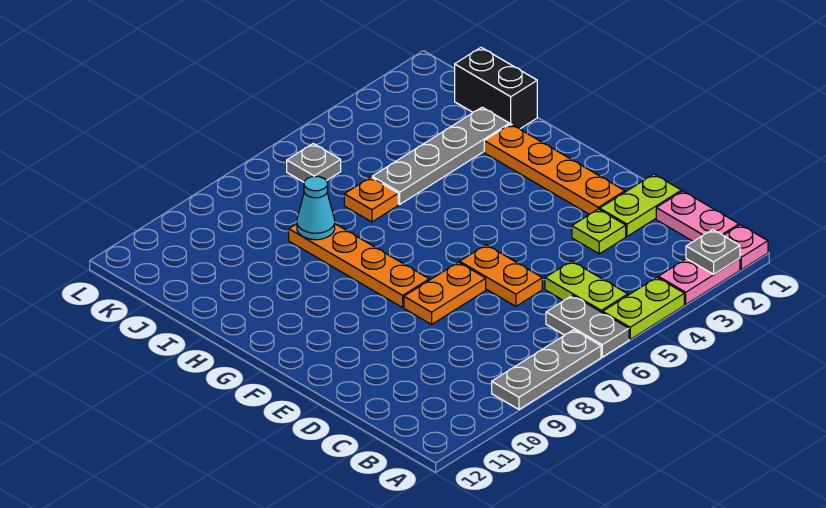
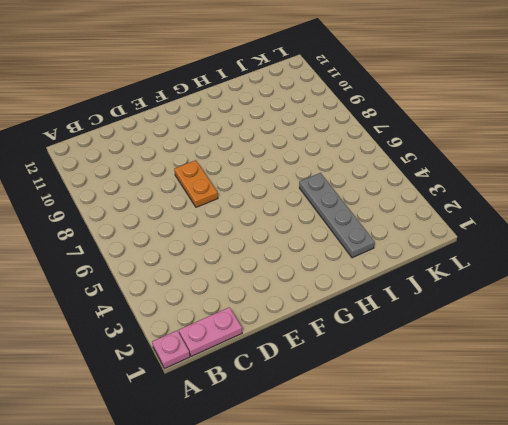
none -> pink 1x2 plate [658,258,740,304]
none -> lime 1x2 plate [603,277,684,339]
none -> grey 1x2 plate [546,295,629,357]

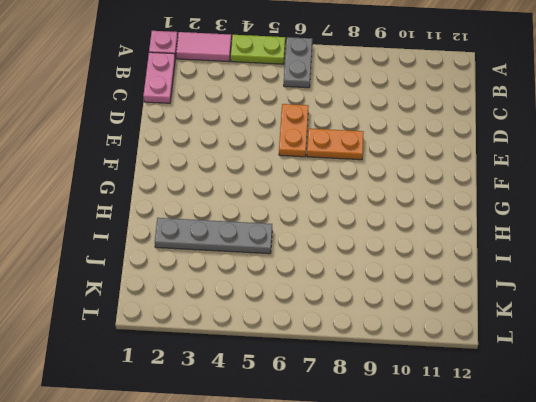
pink 1x2 tile [176,32,231,62] -> pink 1x2 plate [658,258,740,304]
none -> grey 1x3 plate [492,330,601,409]
none -> lime 1x2 plate [545,261,628,313]
none -> lime 1x2 plate [600,174,681,236]

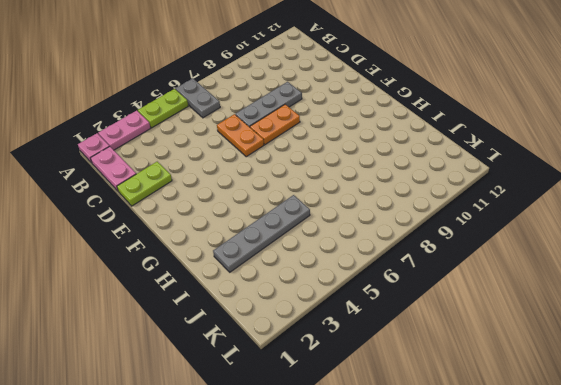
grey 1x3 plate [235,82,302,127] -> grey 1x3 plate moved to [492,330,601,409]
none -> lime 1x2 plate [545,261,628,313]
none -> lime 1x1 plate [572,209,626,254]
none -> orange 1x4 plate [484,124,625,214]

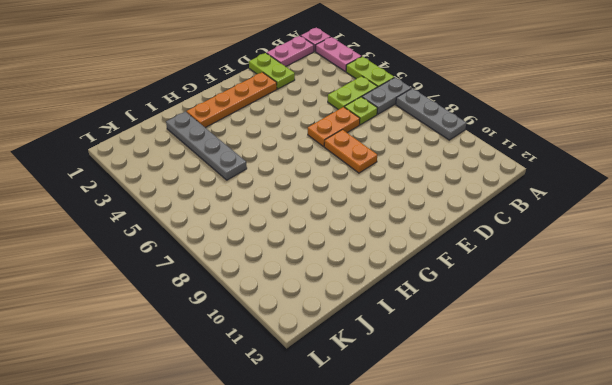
lime 1x1 plate [345,97,378,125] -> lime 1x1 plate moved to [572,209,626,254]
none -> orange 1x4 plate [289,224,429,308]
none -> black 1x2 brick [455,48,537,129]
none -> orange 1x1 plate [344,177,398,222]

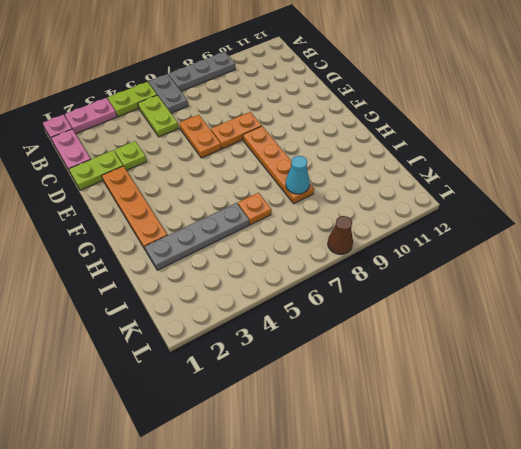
brown 1x1 cone [328,216,353,254] -> none
none -> black 1x2 brick [455,48,537,129]
none -> grey 1x1 plate [287,144,341,182]
none -> grey 1x1 plate [686,230,740,274]

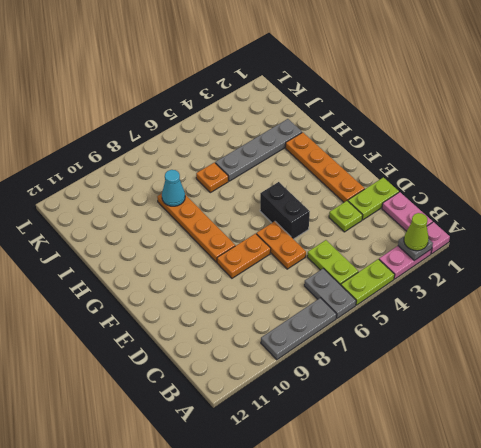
lime 1x1 cone [404,213,429,251] -> none
black 1x2 brick [260,182,310,239] -> black 1x2 brick moved to [455,48,537,129]
none -> grey 1x1 plate [287,144,341,182]

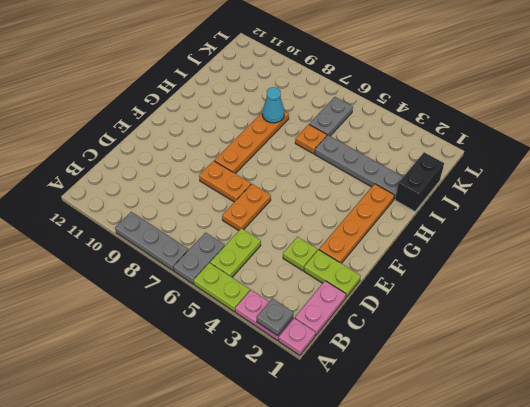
grey 1x2 plate [309,97,353,136] -> grey 1x1 plate [287,144,341,182]

